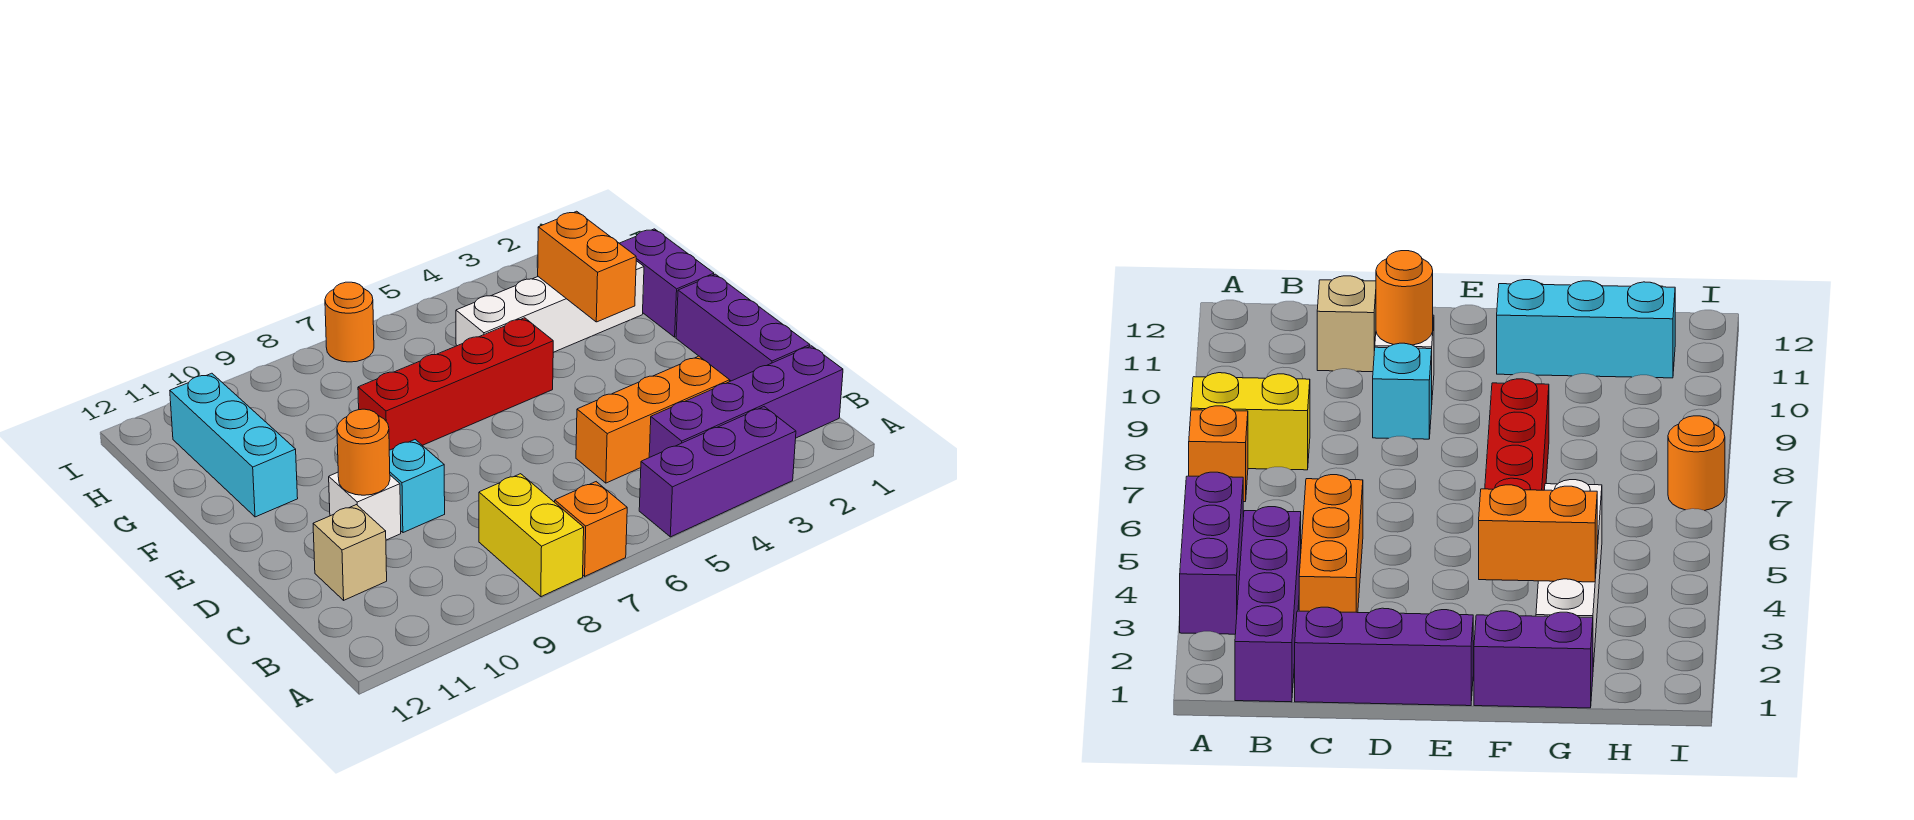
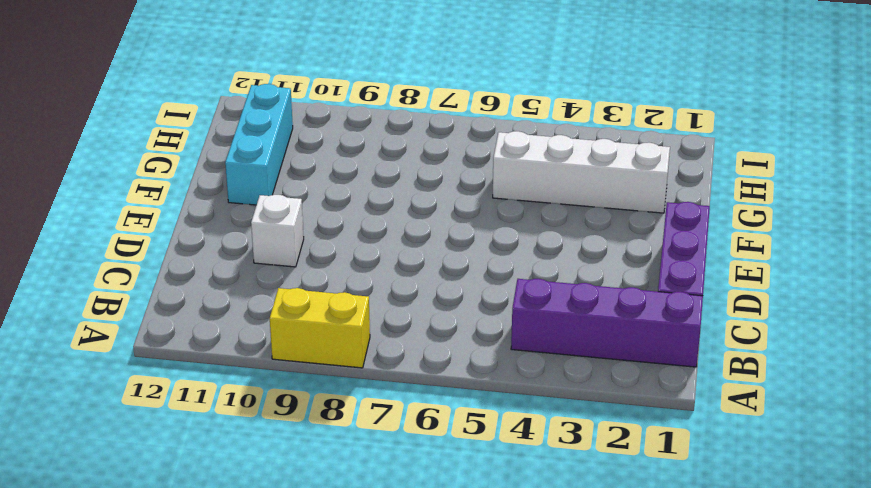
yellow 1x2 brick [270,288,370,368] -> yellow 1x2 brick turned to [479,474,584,597]
none -> purple 1x3 brick [639,407,796,537]
none -> orange 1x1 brick [555,482,627,576]
none -> orange 1x3 brick [576,356,730,483]

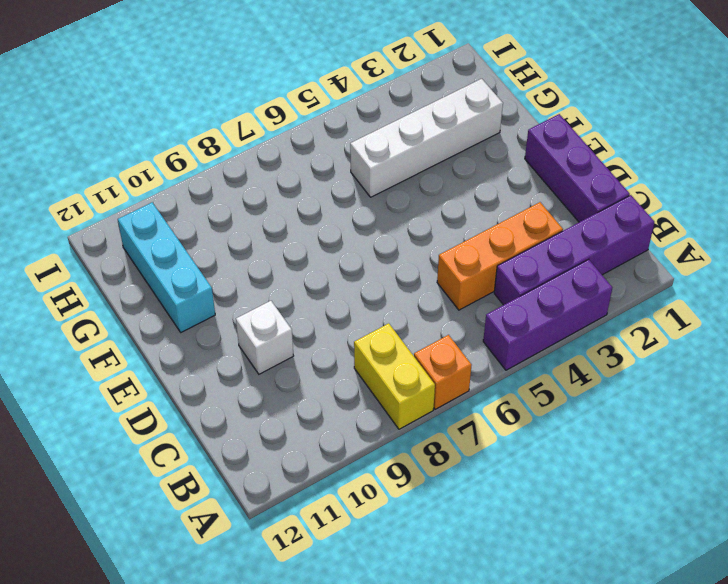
none -> tan 1x1 brick [313,505,387,600]
none -> cyan 1x1 brick [389,440,445,533]
none -> purple 1x2 brick [619,229,714,337]

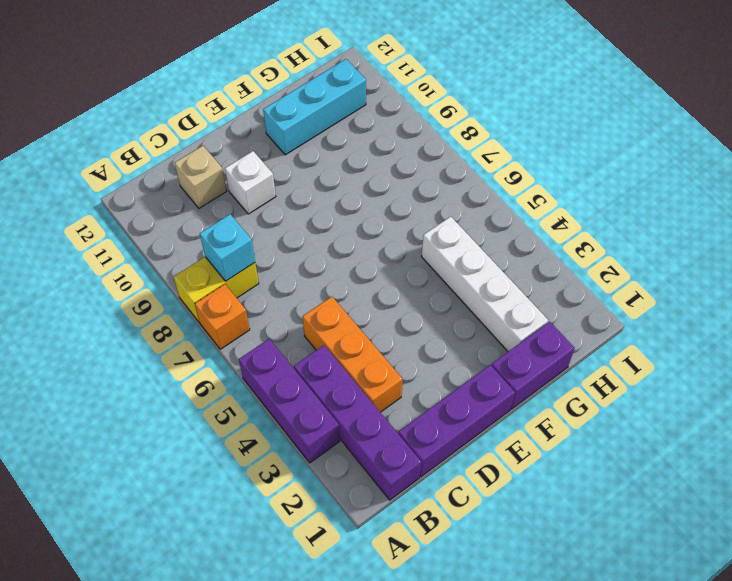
cyan 1x1 brick [200,214,255,281] -> cyan 1x1 brick moved to [389,440,445,533]
none -> red 1x4 brick [358,318,553,450]
none -> orange 1x1 round brick [325,282,374,362]
none -> orange 1x1 round brick [337,409,390,495]

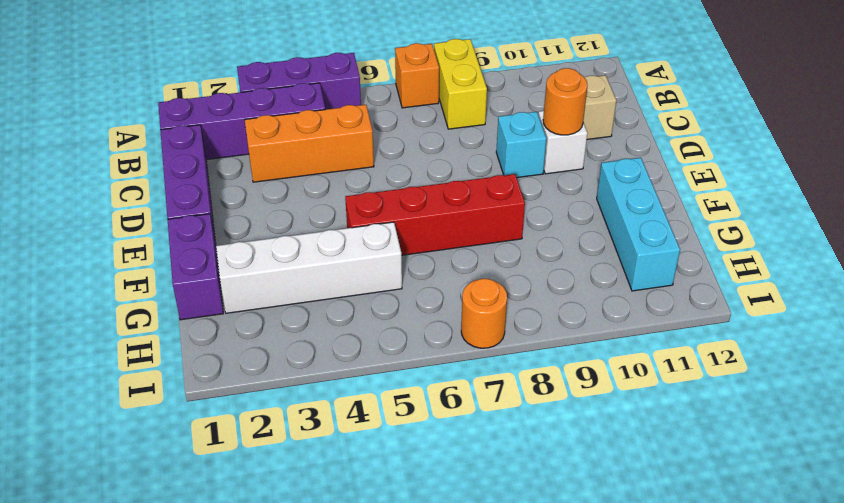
none -> orange 1x2 brick [538,211,636,322]

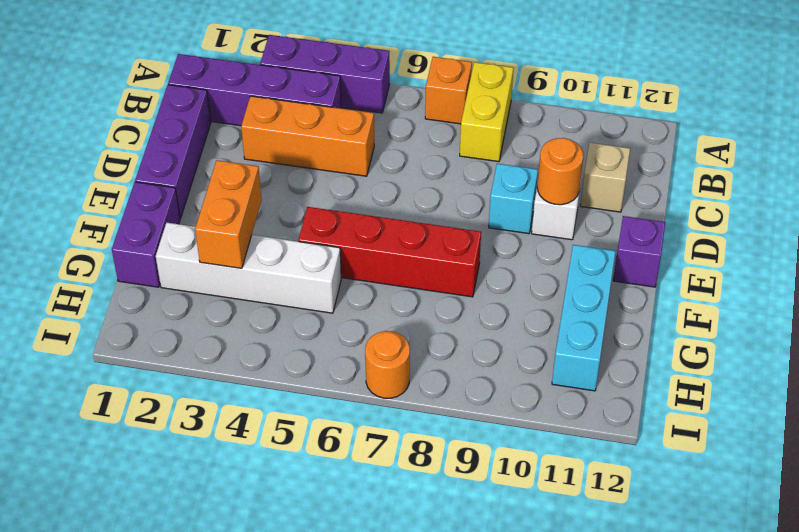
purple 1x1 brick [613,216,665,287] -> none

